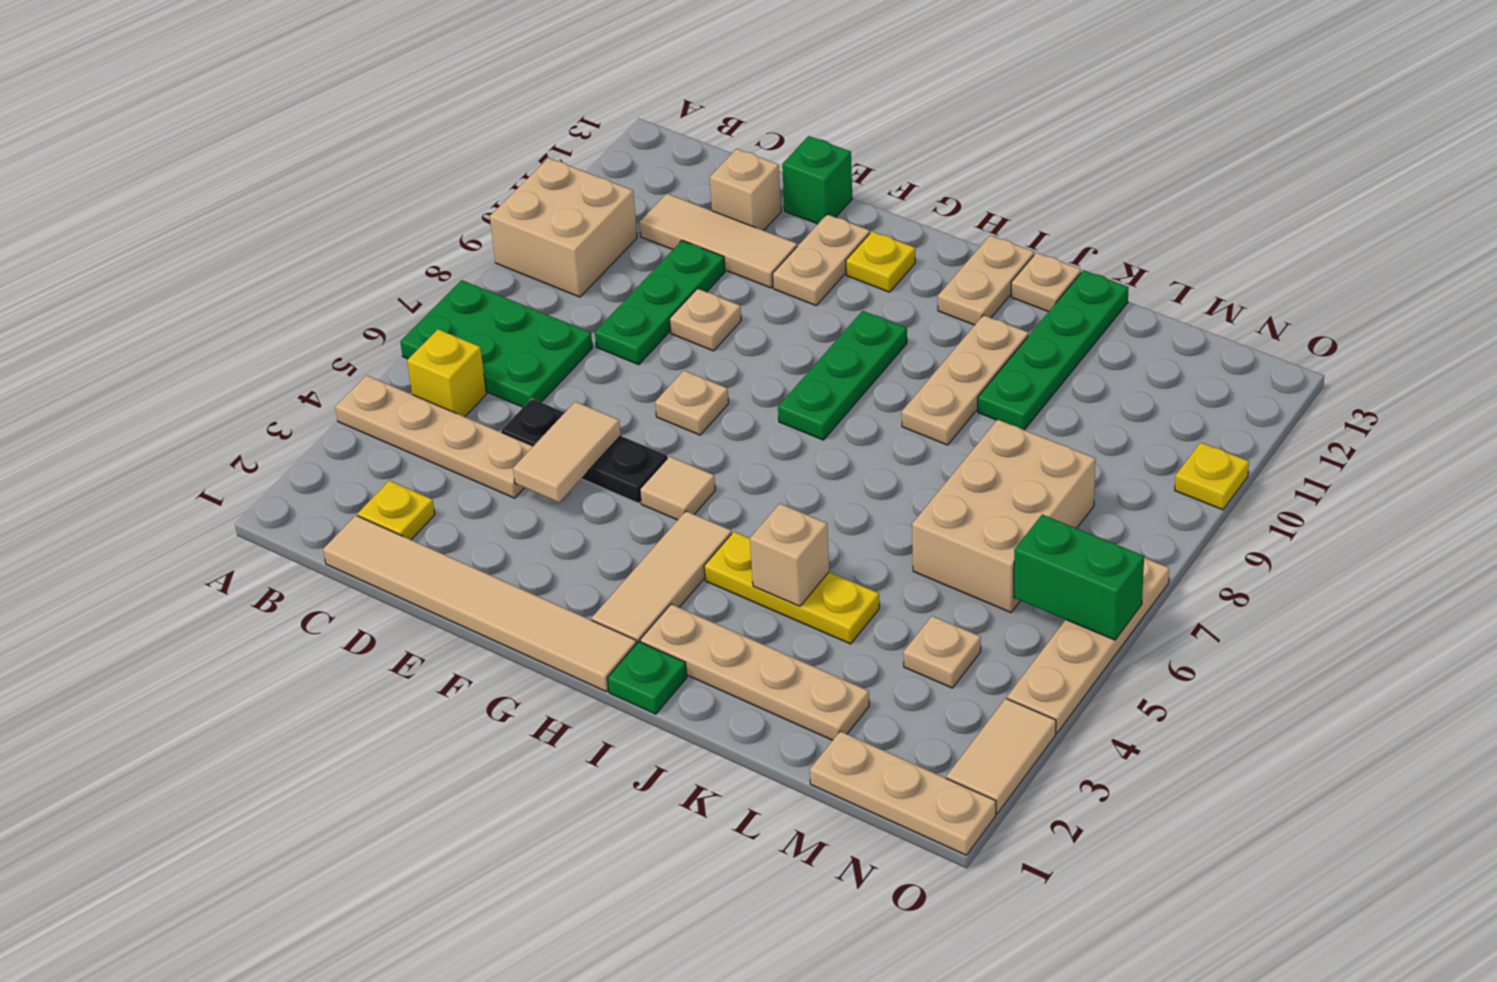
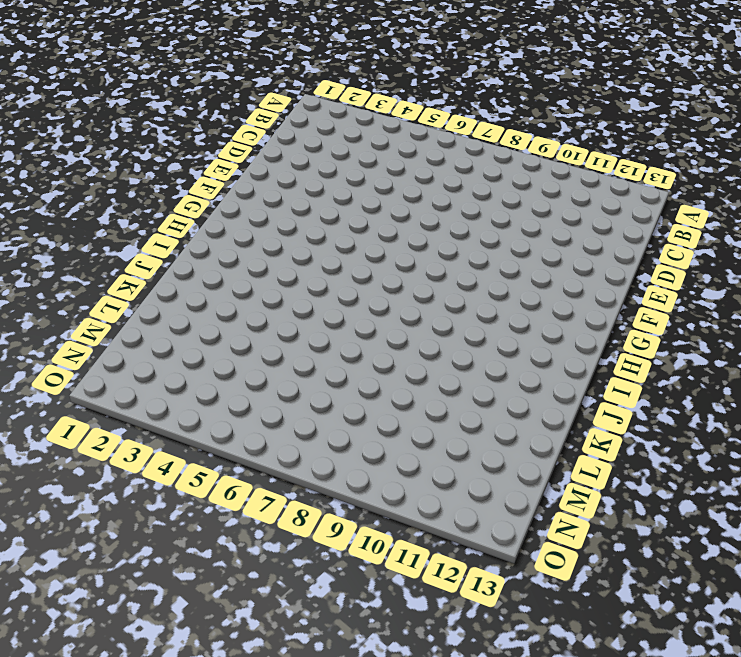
none -> tan 1x4 plate [335,375,533,498]
none -> green 2x3 plate [400,280,593,407]
none -> tan 2x2 brick [490,158,637,297]
none -> yellow 1x1 brick [407,329,487,417]

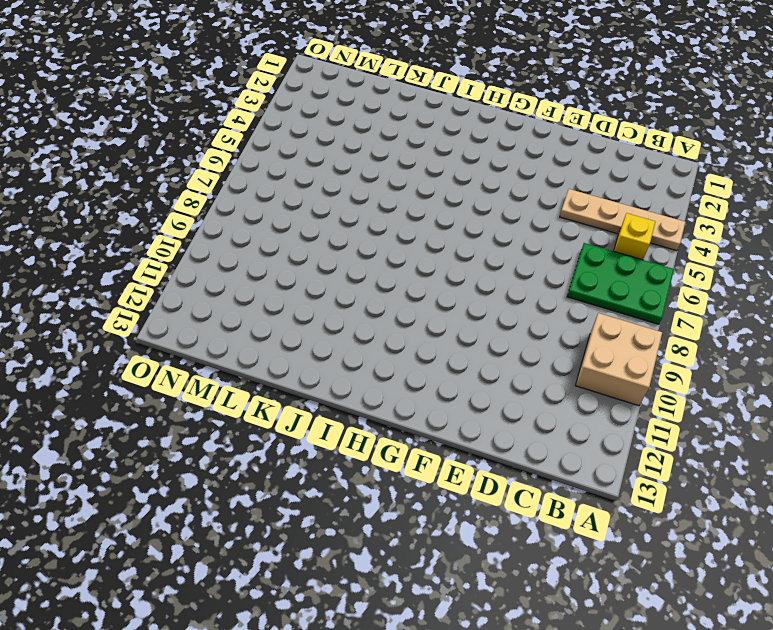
none -> tan 1x6 tile [323,515,637,692]
none -> yellow 1x1 plate [358,481,435,540]
none -> tan 1x3 tile [640,194,797,288]
none -> black 1x3 plate [501,399,667,503]

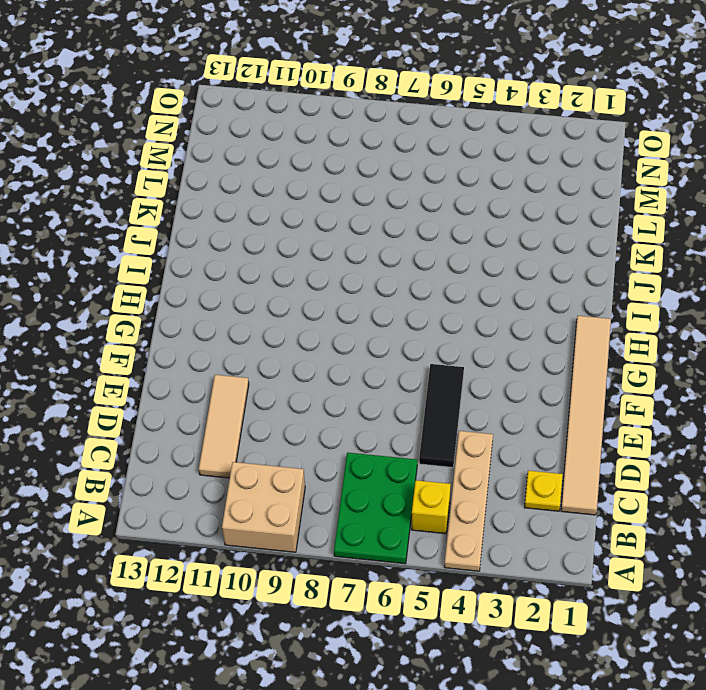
black 1x3 tile [419,364,464,467] -> black 1x3 plate [501,399,667,503]
none -> green 1x3 plate [595,241,725,365]
none -> tan 1x1 brick [710,149,781,231]
none -> tan 1x1 plate [670,289,741,351]
none -> green 1x1 brick [782,136,852,224]

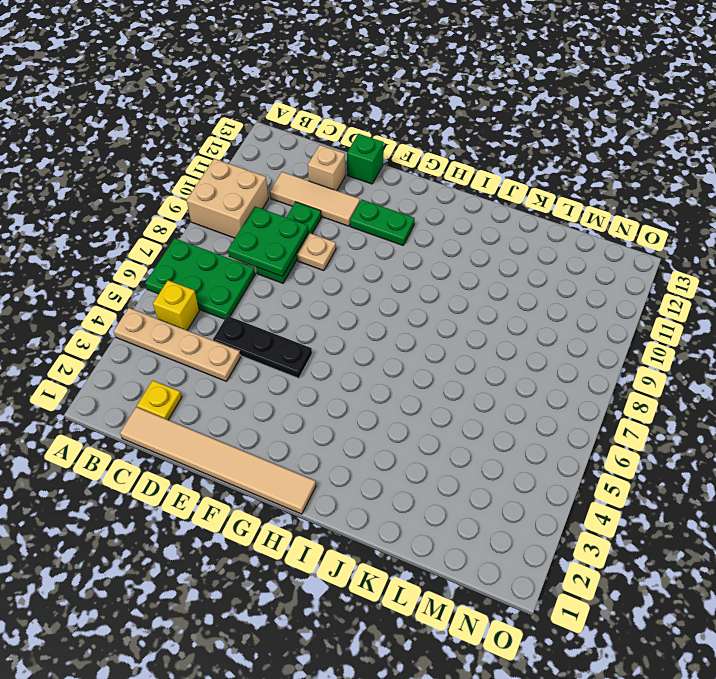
green 2x2 plate [228,207,308,277] -> none
green 1x2 plate [350,199,415,245] -> tan 1x2 plate [773,214,870,305]
none -> tan 1x1 plate [655,371,729,435]
none -> tan 1x1 tile [640,456,715,520]
none -> yellow 1x1 plate [846,231,915,292]
none -> tan 1x3 tile [592,511,732,643]

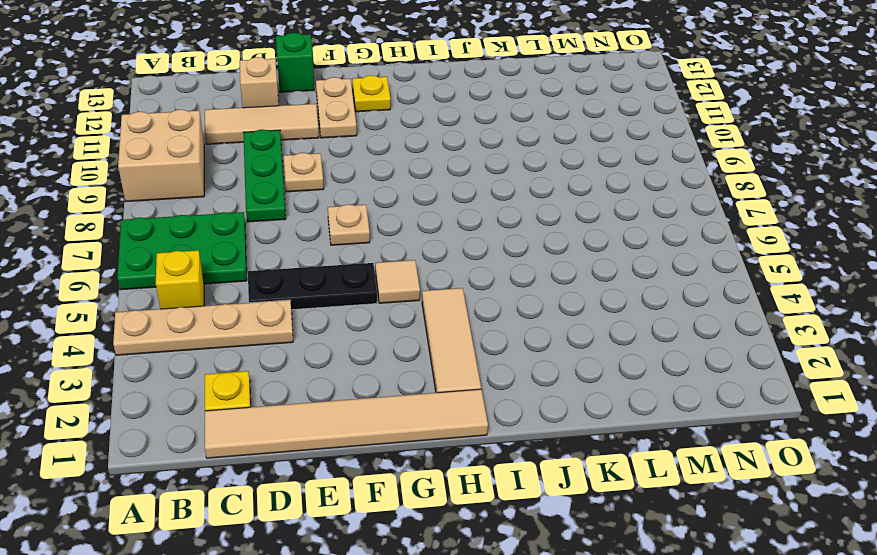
none -> green 1x3 plate [778,311,907,440]
none -> green 1x1 plate [607,642,687,714]
none -> tan 1x4 plate [640,604,869,740]
none -> yellow 1x3 plate [704,532,879,644]

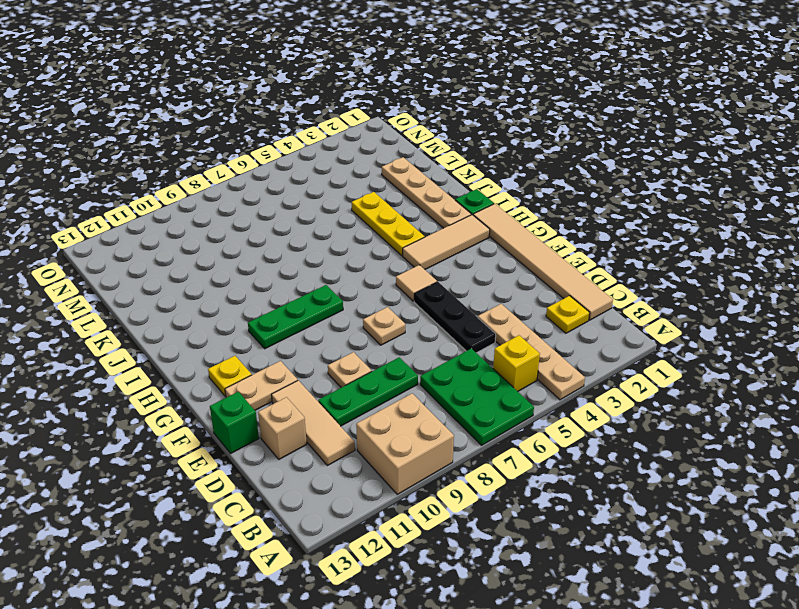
none -> tan 1x2 plate [938,235,1034,325]
none -> tan 1x3 plate [902,315,1029,445]
none -> tan 1x1 plate [1011,253,1081,312]
none -> green 1x4 plate [978,270,1129,430]

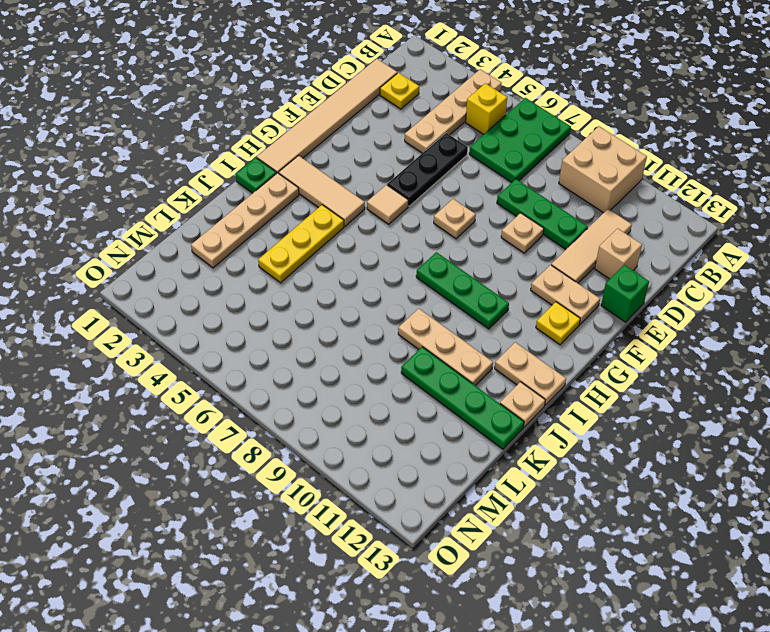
none -> tan 2x3 brick [912,420,1095,612]
none -> tan 1x3 plate [810,731,996,855]
none -> tan 1x1 plate [903,616,981,688]
none -> tan 1x2 tile [946,699,1056,814]

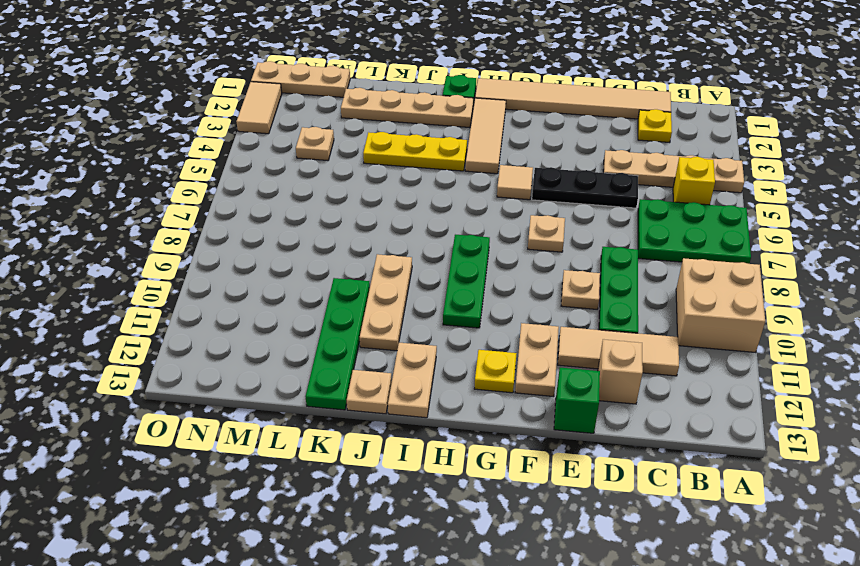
none -> tan 2x3 brick [912,420,1095,612]
none -> tan 1x4 plate [1007,558,1169,733]
none -> yellow 1x1 plate [1175,443,1249,510]
none -> tan 1x2 tile [513,402,621,502]

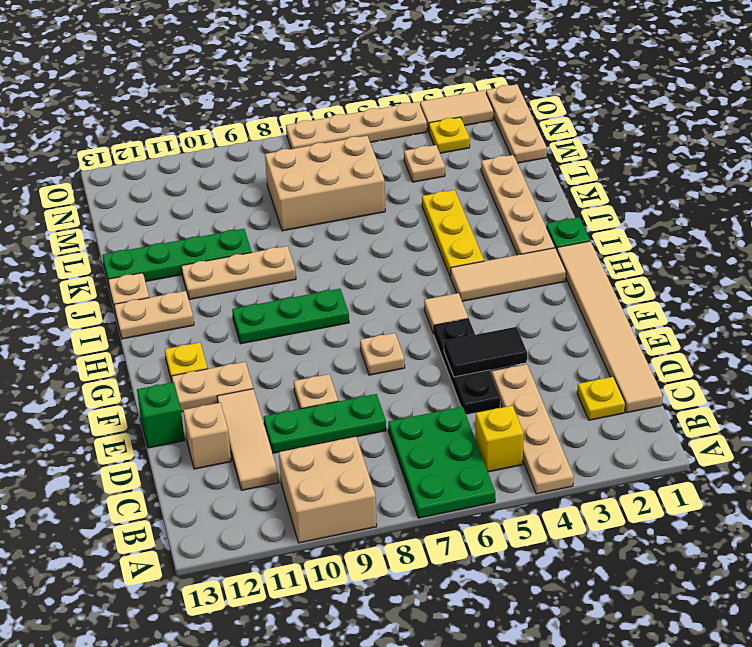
black 1x2 tile [444,327,527,377] -> tan 1x2 tile [513,402,621,502]
yellow 1x1 plate [429,117,470,153] -> yellow 1x1 plate moved to [1175,443,1249,510]
none -> tan 1x1 brick [750,504,829,606]
none -> green 1x2 brick [1014,515,1144,640]

